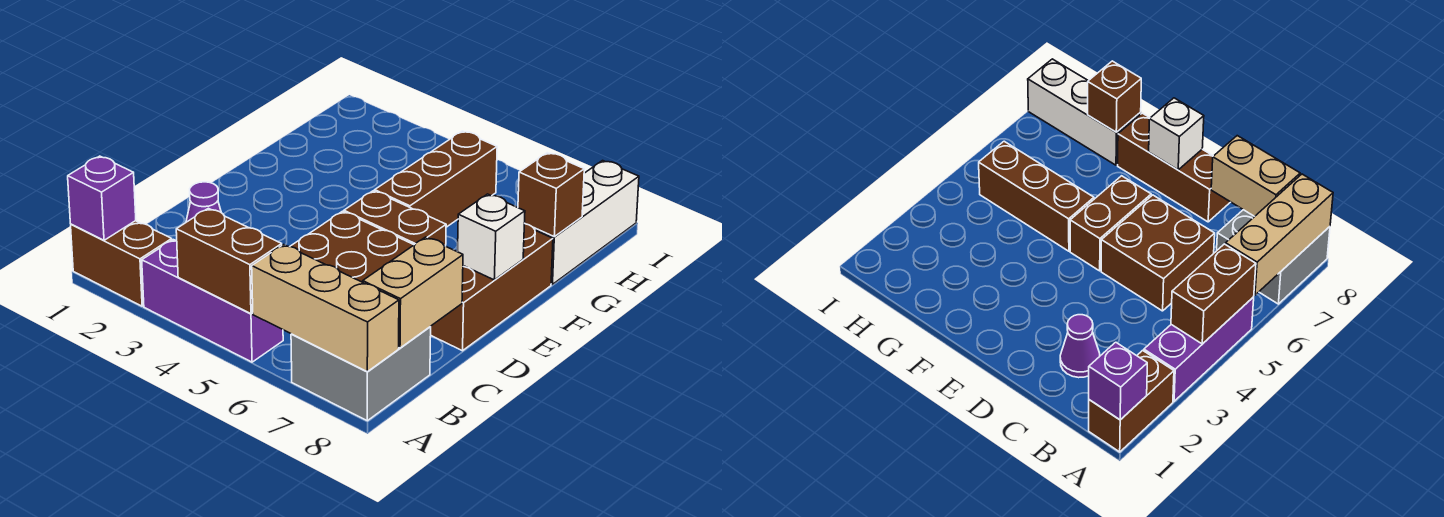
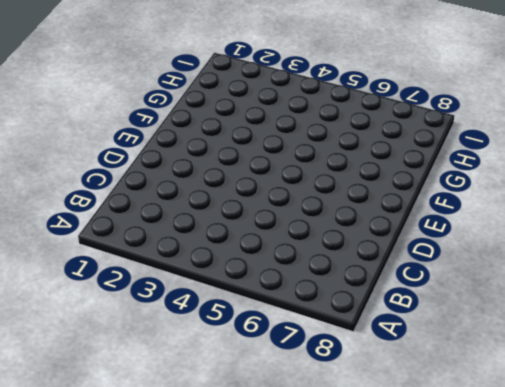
none -> brown 1x2 brick [71,221,172,306]
none -> purple 1x3 brick [142,240,283,362]
none -> grey 2x2 brick [291,327,431,421]

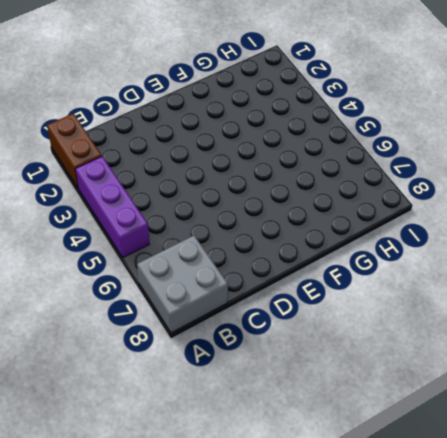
none -> purple 1x1 cone [186,182,221,222]
none -> brown 2x2 brick [290,211,413,282]
none -> brown 1x3 brick [430,224,553,351]

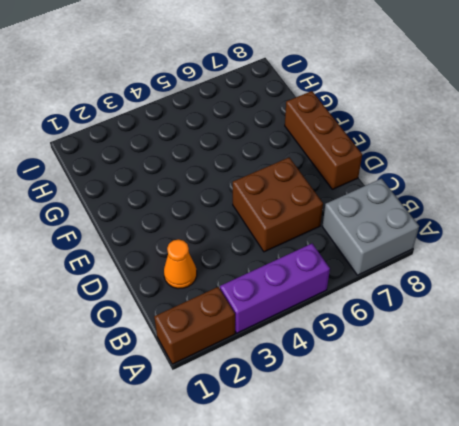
orange 1x1 cone [164,239,197,289] -> purple 1x1 cone [186,182,221,222]
none -> brown 1x2 brick [344,191,446,246]
none -> brown 1x3 brick [375,131,497,227]
none -> white 1x3 brick [533,161,639,284]

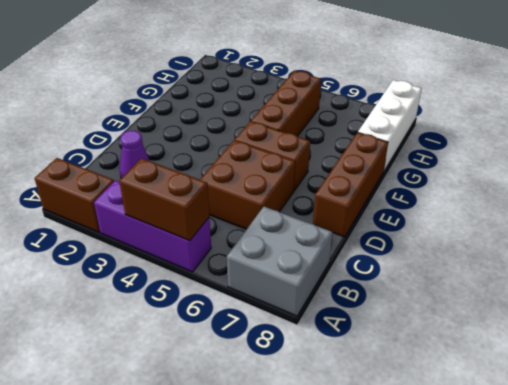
none -> purple 1x1 brick [68,156,136,240]
none -> tan 1x3 brick [252,245,399,372]
none -> tan 1x2 brick [363,237,463,348]

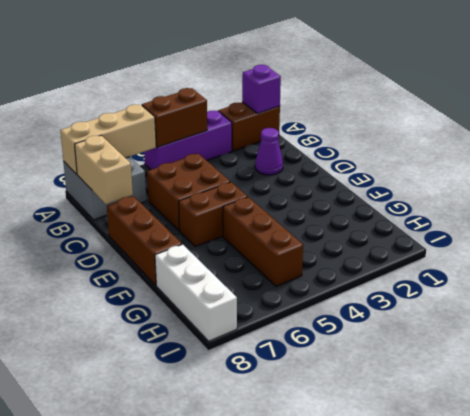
none -> white 1x1 brick [458,194,525,280]
none -> brown 1x1 brick [518,153,584,237]

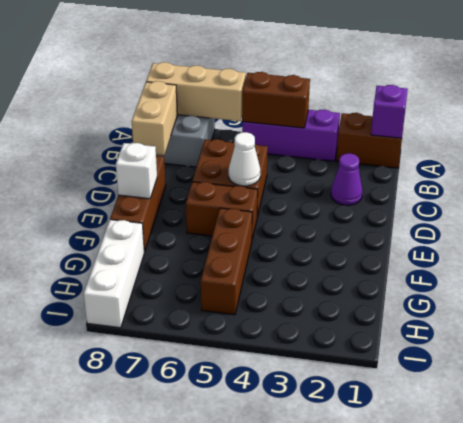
white 1x1 cone [229,132,260,186] -> none
none -> brown 1x1 brick [518,153,584,237]

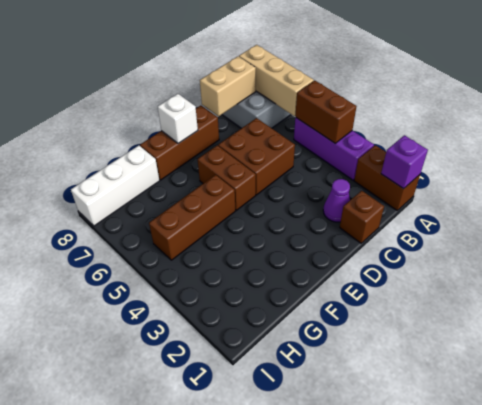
brown 1x1 brick [340,191,384,243] -> brown 1x1 brick moved to [518,153,584,237]

